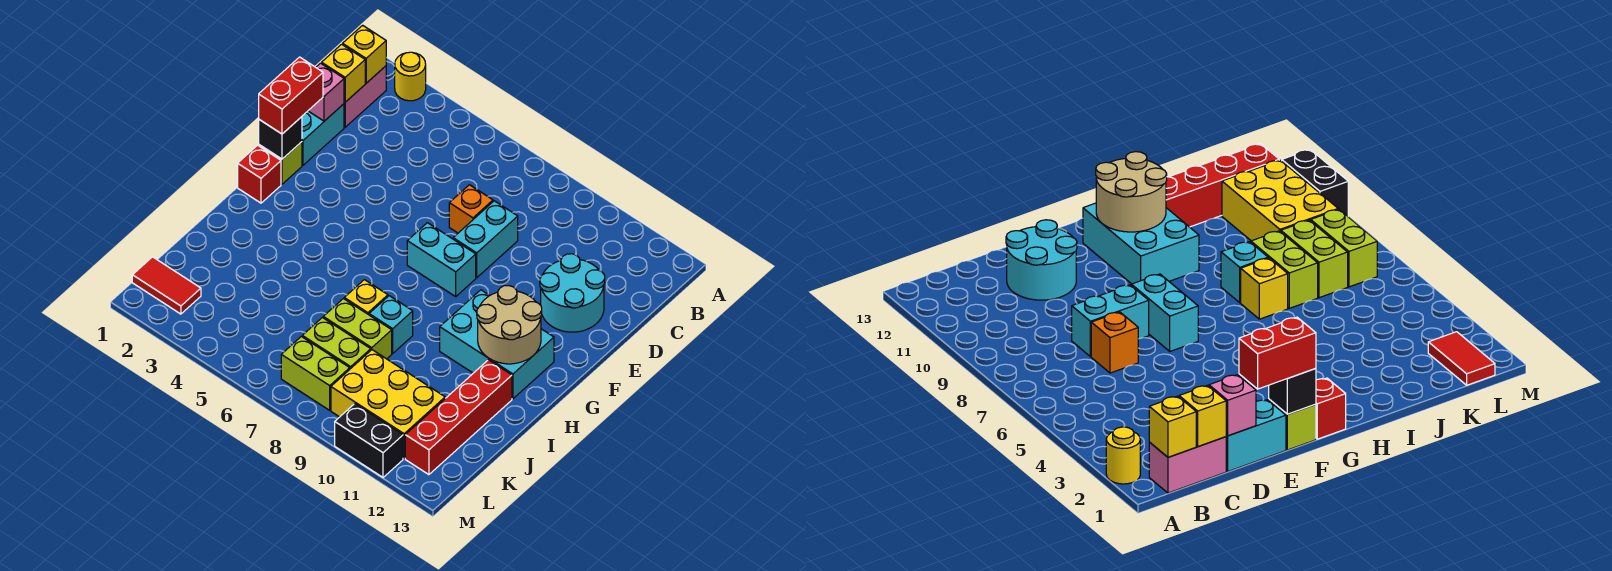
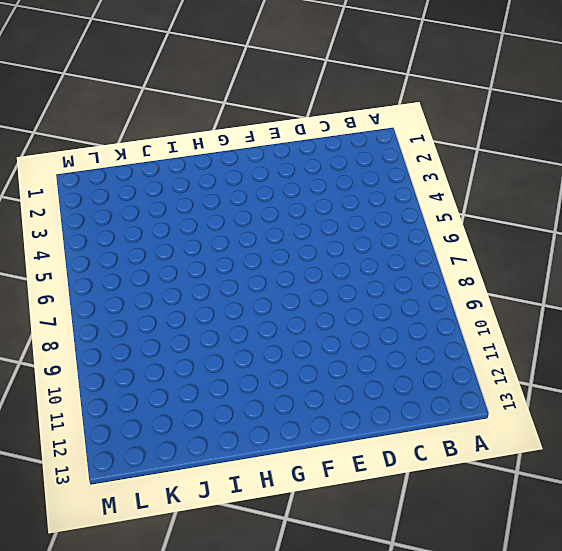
none -> yellow 1x1 round brick [395,52,426,101]
none -> pink 1x2 brick [344,66,386,127]
none -> cyan 1x2 brick [302,104,344,165]

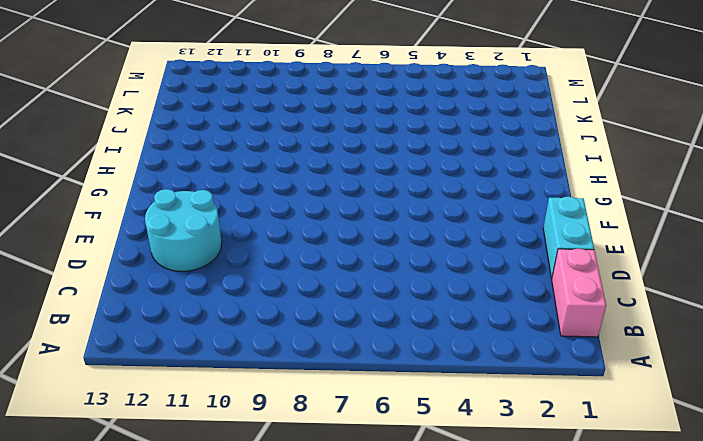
none -> yellow 1x1 round brick [395,52,426,101]
none -> orange 1x1 brick [449,185,493,233]
none -> cyan 1x2 brick [453,201,518,278]

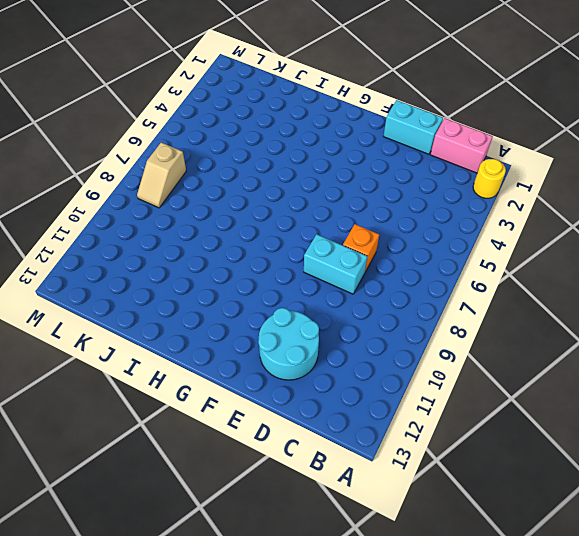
tan 1x2 slope [137,142,186,208] -> lime 1x2 brick [281,336,350,410]
none -> lime 1x1 brick [259,142,302,184]
none -> cyan 1x2 brick [407,223,476,296]
none -> red 1x1 brick [238,145,281,203]

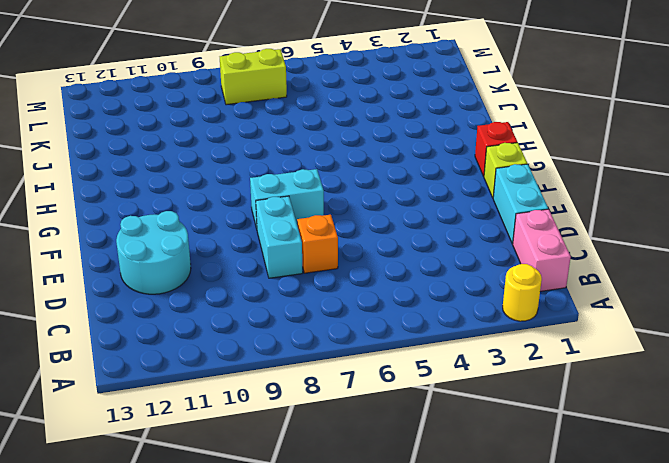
none -> cyan 2x3 brick [440,290,554,399]
none -> yellow 1x1 brick [344,280,388,315]
none -> cyan 1x1 brick [369,296,413,353]

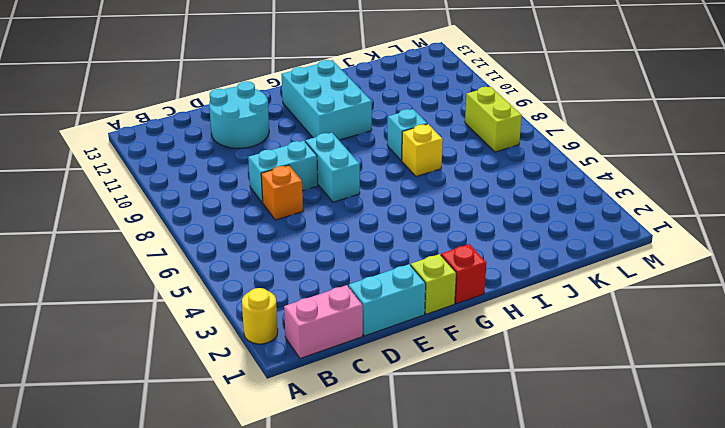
none -> red 1x4 brick [405,360,512,475]
none -> lime 1x2 brick [323,299,392,359]
none -> lime 1x2 brick [302,318,371,369]

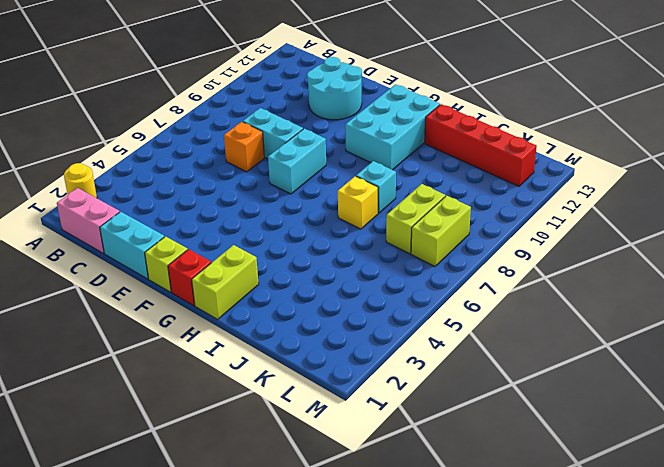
lime 1x2 brick [192,245,259,319] -> lime 1x2 brick moved to [323,299,392,359]
none -> yellow 2x3 brick [331,350,445,458]
none -> red 1x2 tile [132,257,201,314]
none -> black 1x2 brick [335,404,403,477]

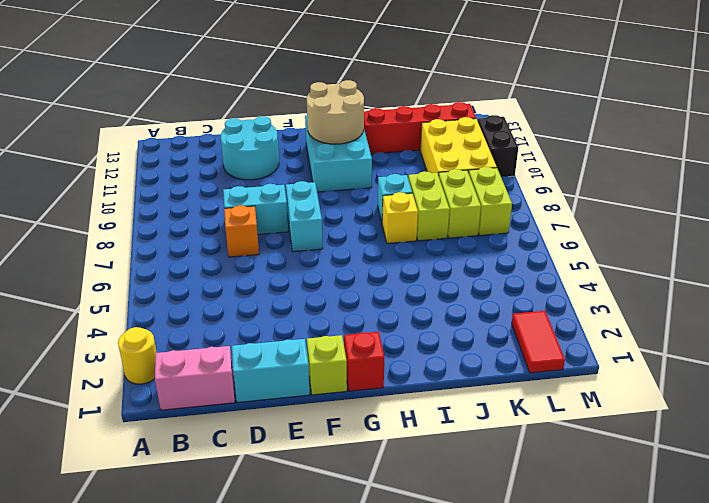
none -> yellow 1x1 brick [343,25,386,83]
none -> yellow 1x1 brick [322,44,365,102]
none -> pink 1x1 brick [308,63,344,121]

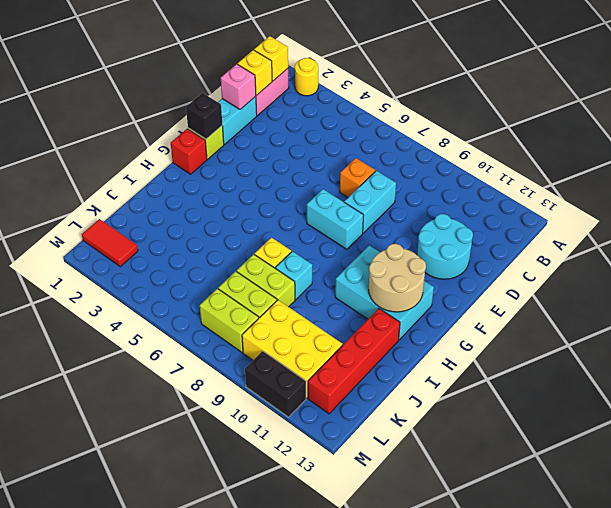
none -> red 1x2 brick [259,57,323,134]

